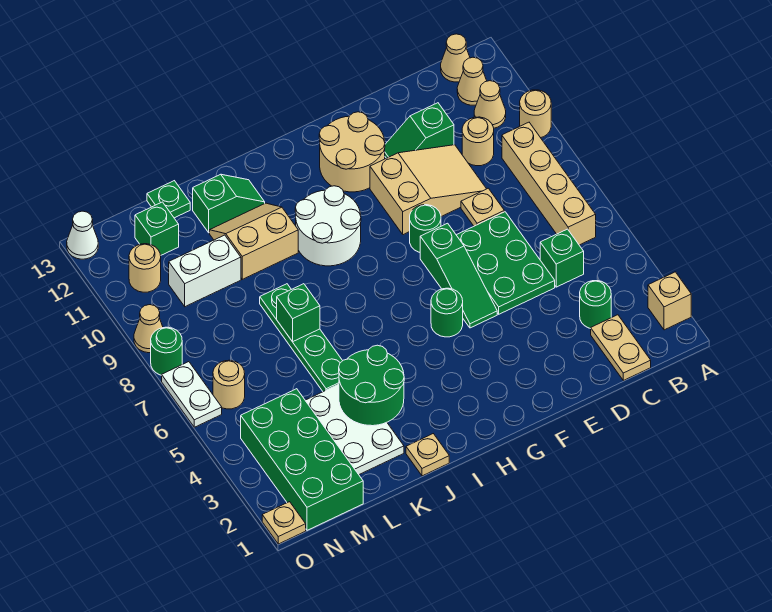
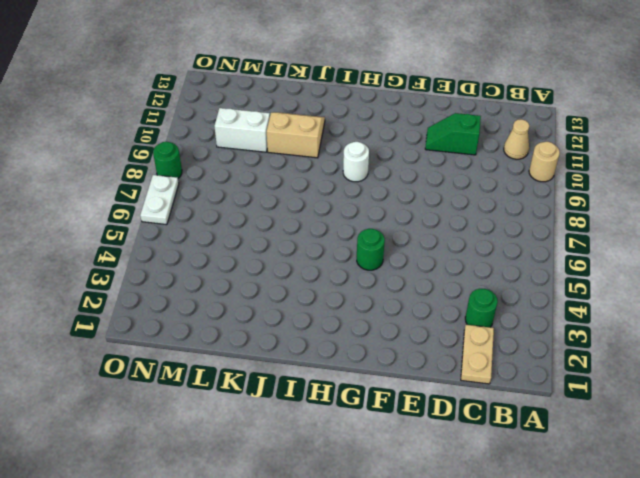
white 1x1 round brick [343,142,369,182] -> white 2x2 round brick [295,186,361,266]
none -> tan 1x1 brick [648,272,691,330]
none -> tan 1x4 brick [502,122,596,245]
none -> tan 1x1 cone [457,57,487,105]
none -> tan 1x1 cone [441,34,470,82]

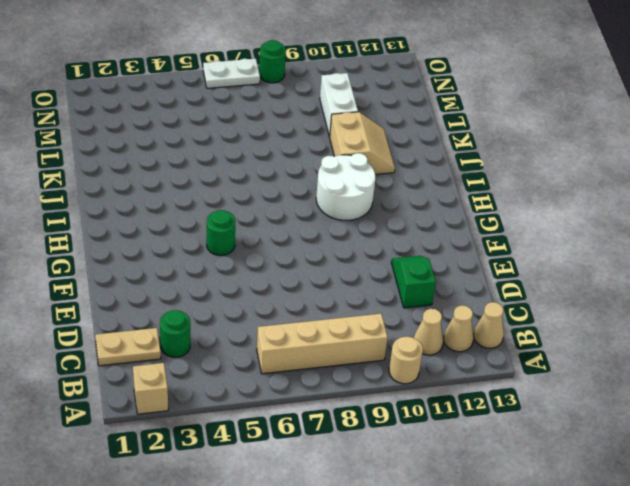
none -> green 1x1 brick [540,229,584,287]
none -> tan 1x1 round brick [462,117,494,166]
none -> green 2x3 plate [457,212,555,314]
none -> tan 1x1 plate [461,188,504,226]

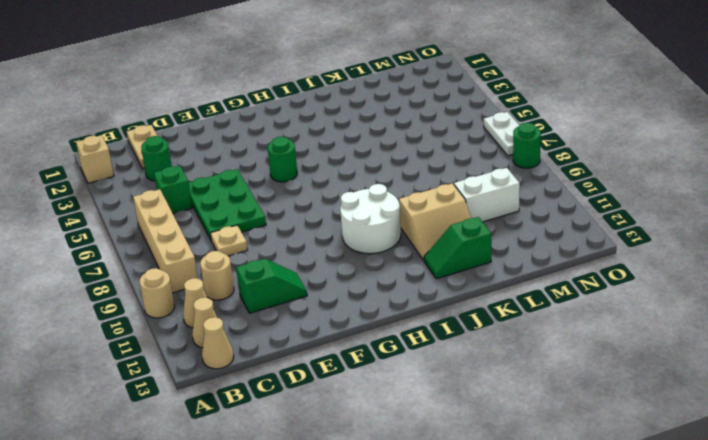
none -> tan 2x3 slope [370,145,486,235]
none -> green 1x3 slope [420,223,497,328]
none -> green 1x1 round brick [410,205,441,252]
none -> tan 2x2 round brick [319,112,385,192]

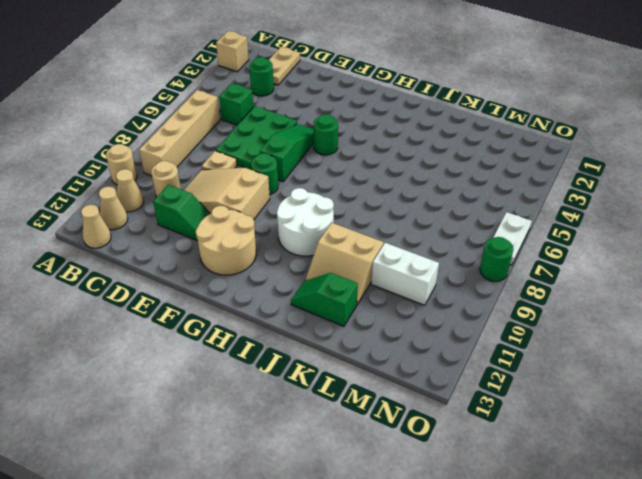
none -> tan 1x1 plate [406,434,449,476]
none -> white 2x3 plate [305,384,404,474]
none -> green 1x4 plate [260,284,343,392]
none -> green 1x1 plate [147,181,190,218]

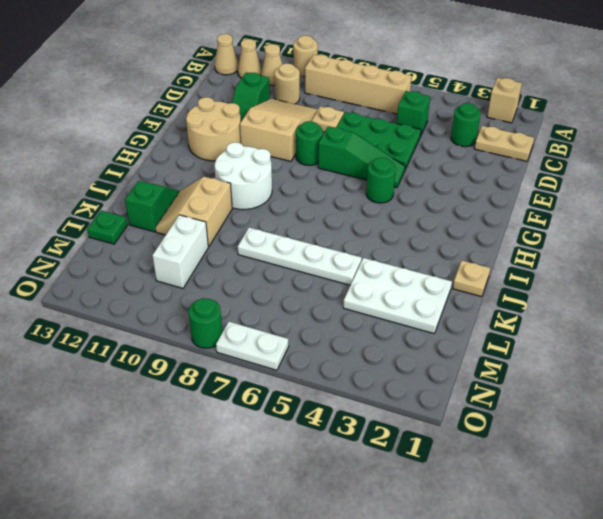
white 1x4 plate [238,228,362,285] -> green 1x4 plate [260,284,343,392]
none -> green 2x4 brick [241,389,363,530]
none -> green 1x1 brick [135,202,179,256]
none -> tan 1x1 round brick [213,360,245,409]
none -> tan 1x1 round brick [129,244,161,292]

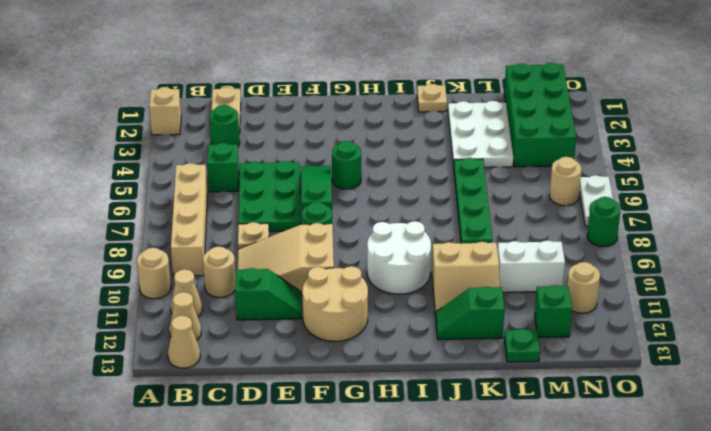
none -> tan 1x1 plate [262,502,306,544]
none -> tan 1x1 cone [134,305,163,353]
none -> white 1x1 cone [67,211,98,259]
none -> green 2x2 round brick [339,345,404,426]

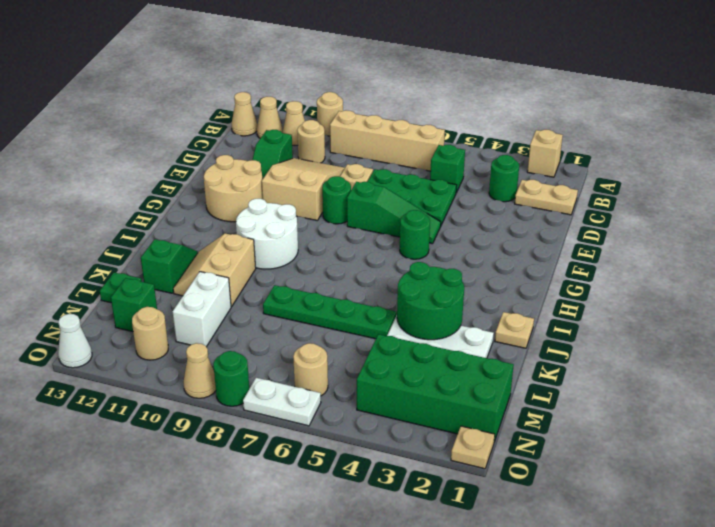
none -> green 1x1 brick [277,284,320,342]

